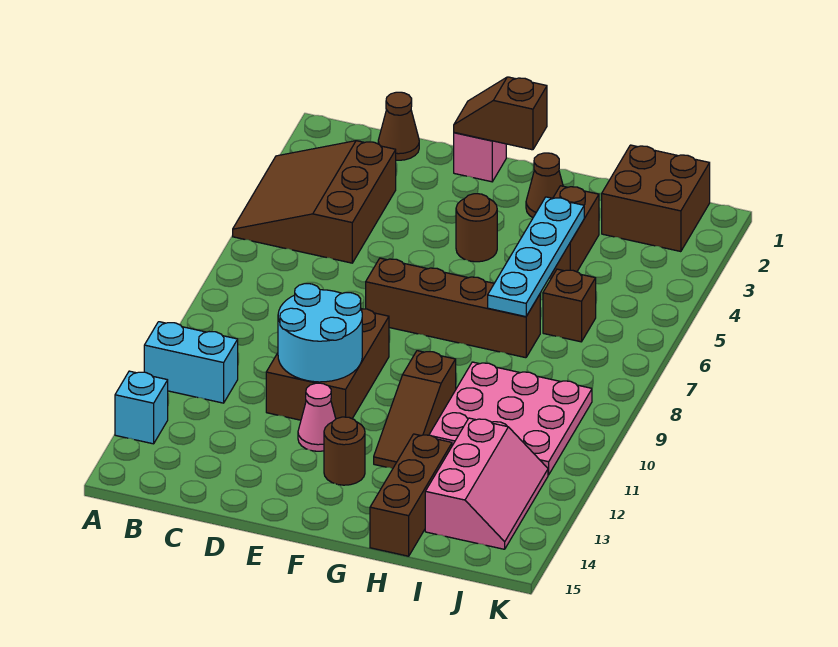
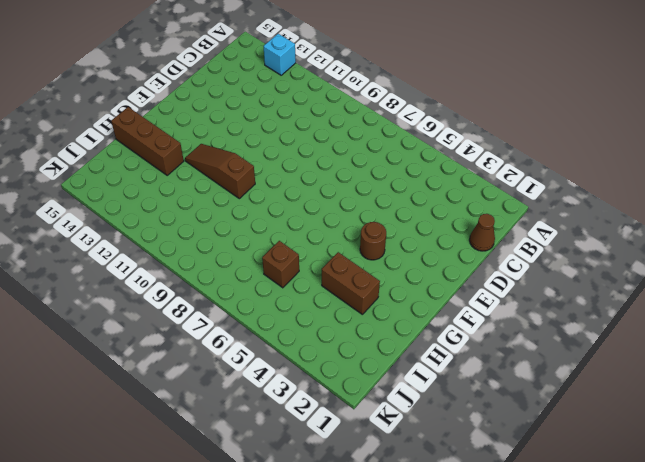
none -> brown 3x3 slope [233,141,396,263]
none -> cyan 1x2 brick [144,322,238,403]
none -> brown 2x3 brick [266,309,389,420]

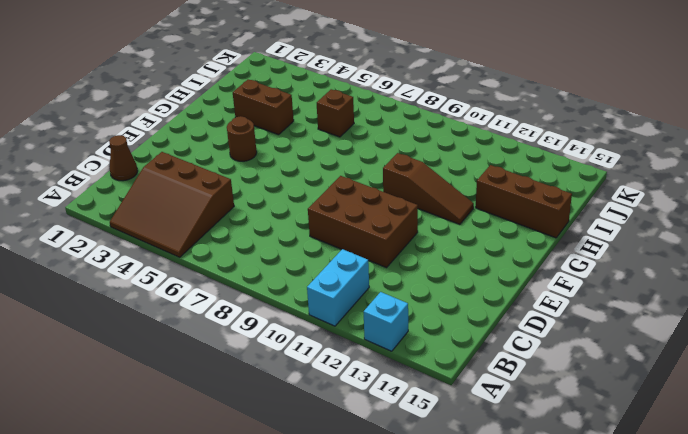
none -> pink 1x1 brick [454,133,506,182]
none -> brown 1x4 brick [366,258,540,358]
none -> pink 1x1 cone [298,383,336,451]

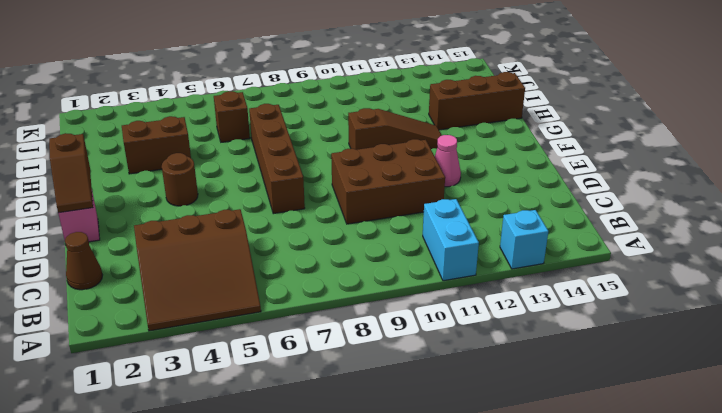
none -> brown 1x1 round brick [324,417,365,485]
none -> brown 1x1 cone [526,153,563,218]
none -> pink 3x3 plate [429,362,592,475]

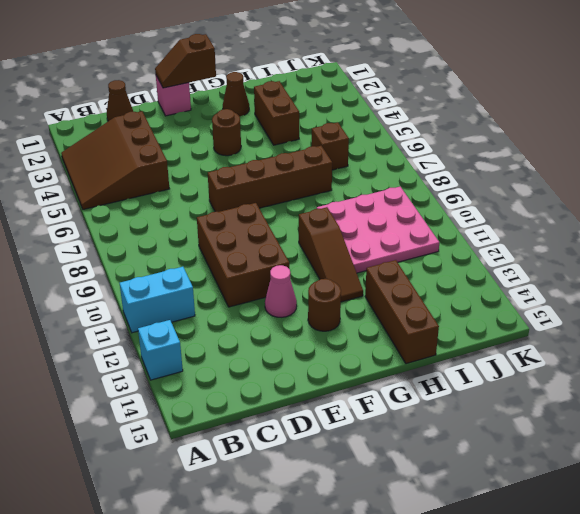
none -> brown 2x2 brick [602,145,710,252]
none -> pink 2x3 slope [425,418,548,549]
none -> cyan 2x2 round brick [278,284,362,382]

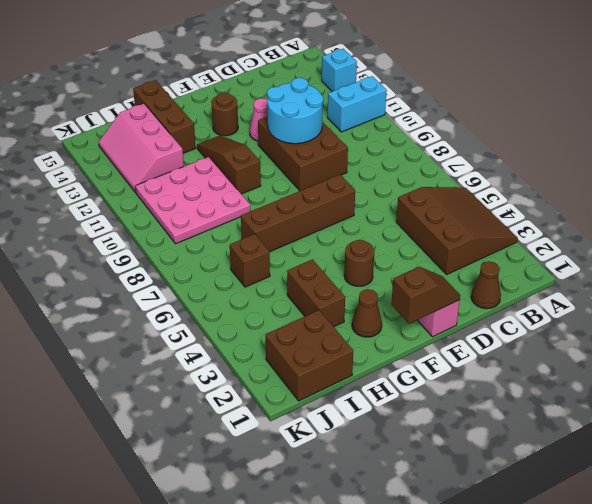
none -> cyan 1x4 plate [488,197,584,317]

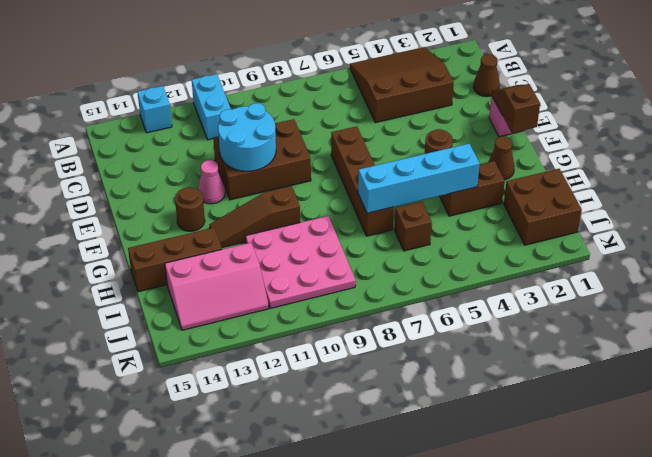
cyan 1x4 brick [358,144,480,213] -> cyan 1x4 plate [488,197,584,317]

